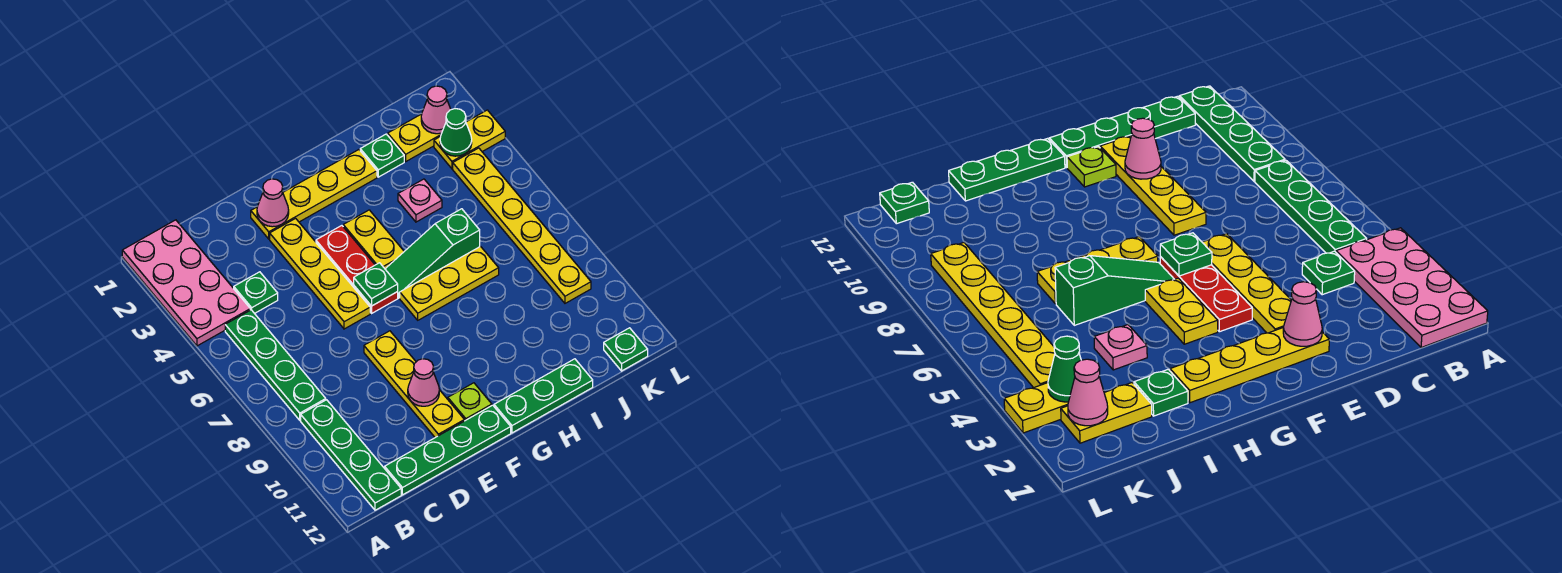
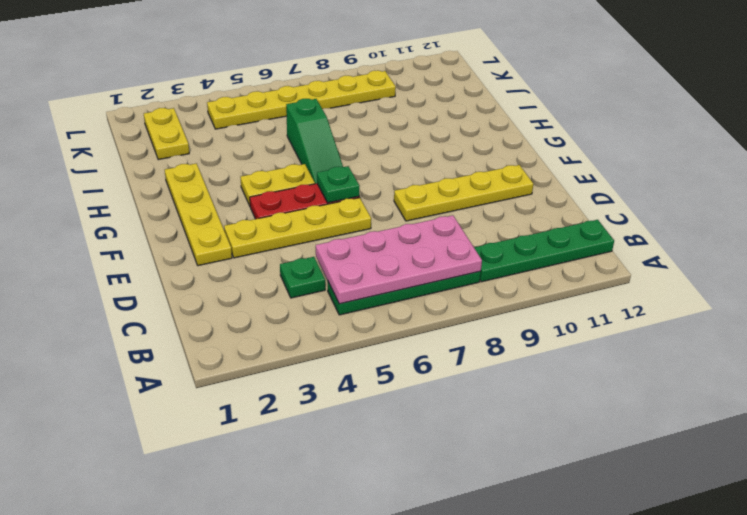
pink 2x4 plate [316,215,482,304] -> pink 2x4 plate moved to [122,220,250,346]
none -> green 1x4 plate [385,405,511,495]
none -> lime 1x1 plate [448,383,492,421]
none -> yellow 1x3 plate [400,247,499,320]

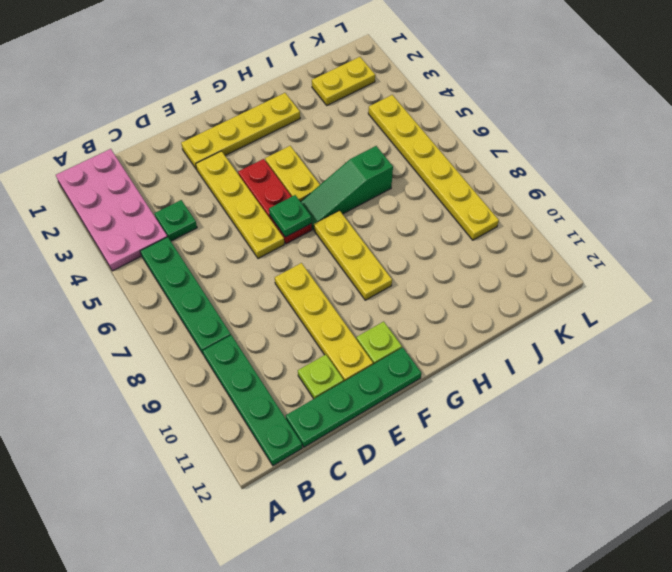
lime 1x1 plate [298,355,344,399] -> none
yellow 1x3 plate [314,211,392,300] -> yellow 1x3 plate turned to [400,247,499,320]
none -> green 1x3 plate [494,359,593,433]
none -> green 1x1 plate [360,134,404,177]
none -> pink 1x1 plate [398,179,442,222]

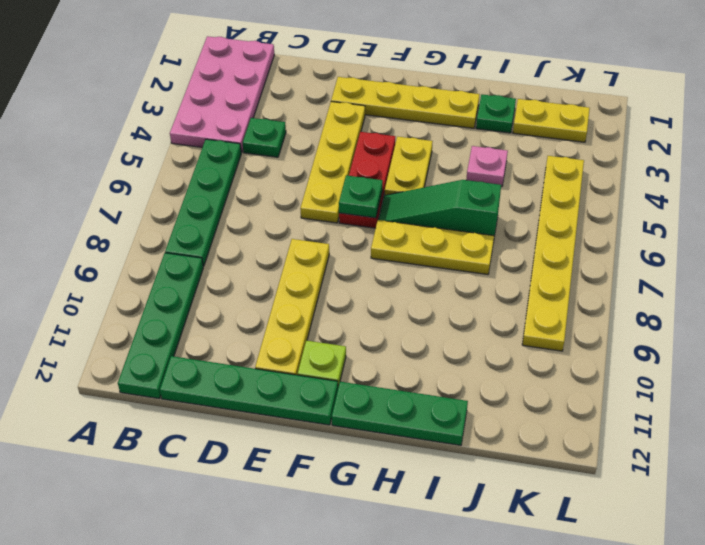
none -> yellow 1x2 plate [434,110,505,169]
none -> green 1x1 plate [604,328,648,371]
none -> pink 1x1 cone [257,179,289,227]

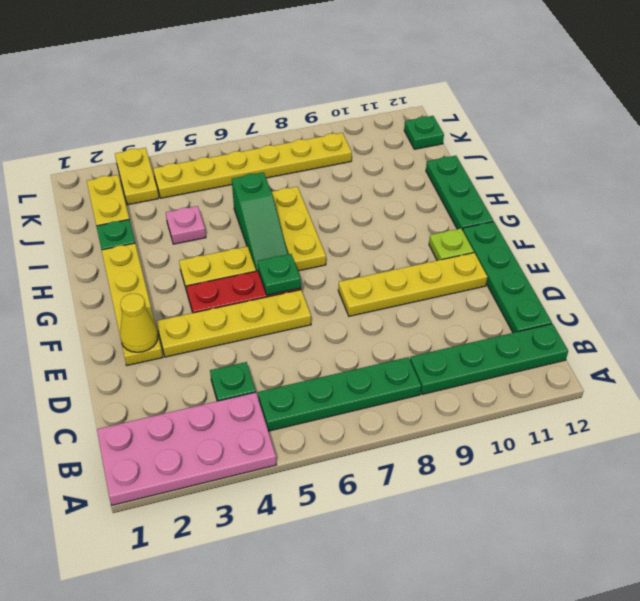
yellow 1x1 cone [120,294,158,352] -> pink 1x1 cone [257,179,289,227]
none -> pink 1x1 cone [408,359,439,406]
none -> pink 1x1 cone [421,86,451,134]
none -> green 1x1 cone [440,109,472,156]

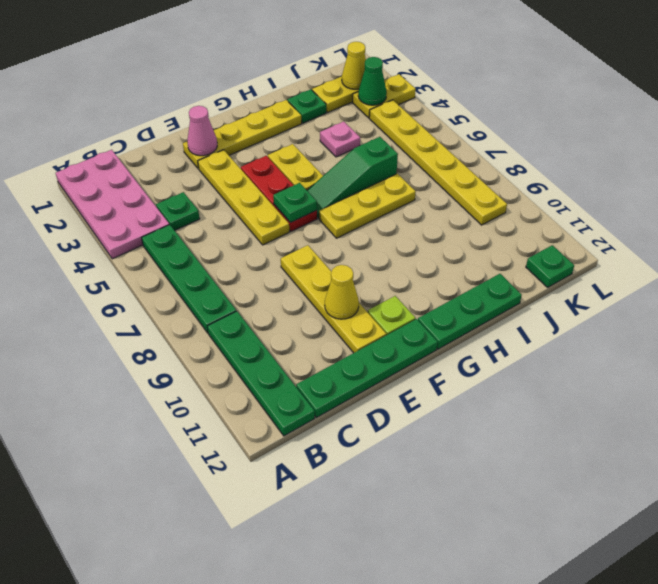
yellow 1x1 cone [325,265,359,319] -> pink 1x1 cone [408,359,439,406]
yellow 1x1 cone [342,42,366,90] -> pink 1x1 cone [421,86,451,134]

